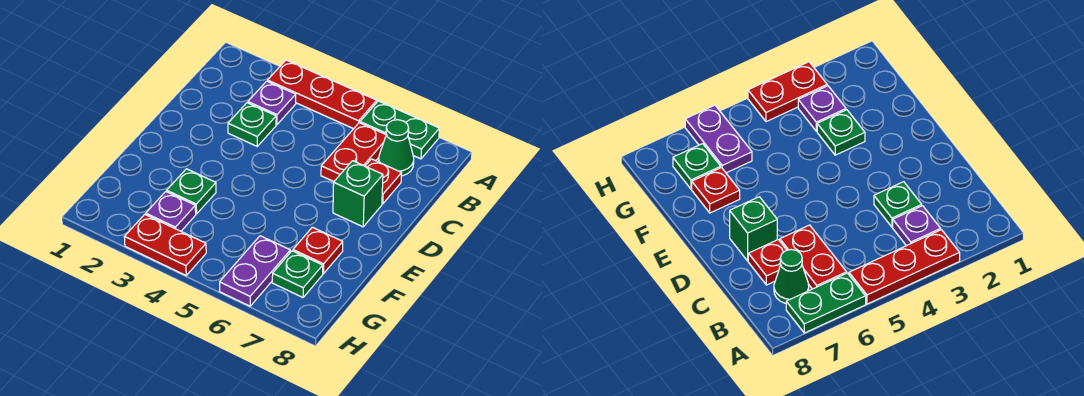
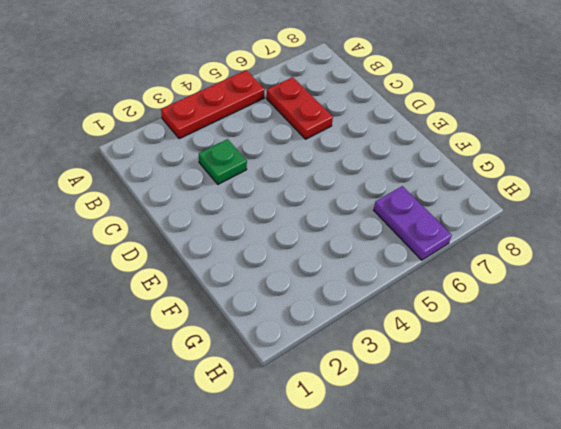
none -> green 1x2 plate [360,101,439,159]
none -> purple 1x1 plate [248,81,296,124]
none -> green 1x1 cone [379,120,414,176]

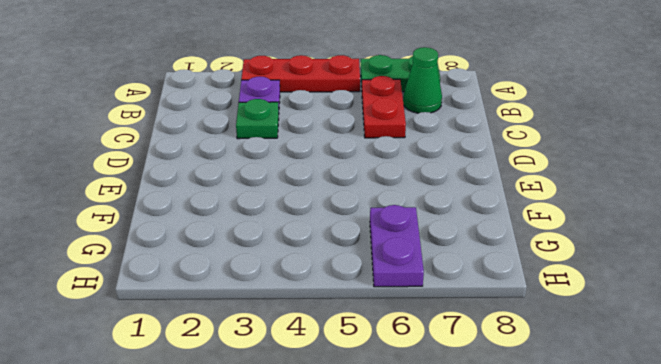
none -> red 1x1 plate [365,159,402,204]
none -> green 1x1 brick [333,161,383,227]
none -> green 1x1 plate [167,169,216,214]

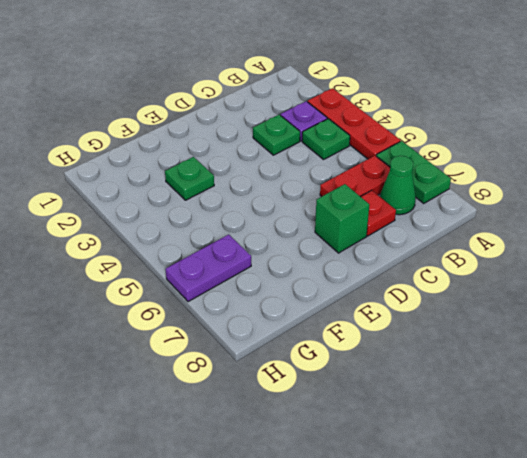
green 1x1 plate [302,119,350,159] -> green 1x1 plate moved to [272,251,323,297]
none -> red 1x1 plate [293,227,343,274]
none -> purple 1x1 plate [146,192,196,231]
none -> red 1x2 plate [125,214,206,275]

